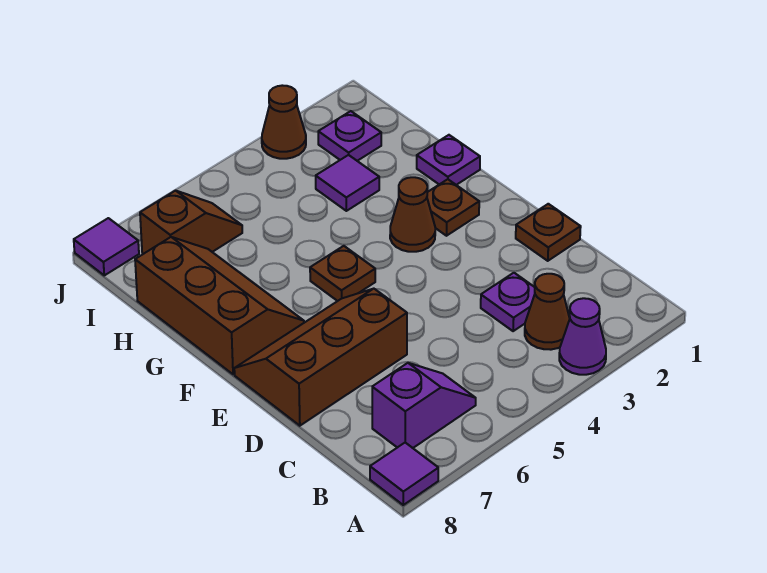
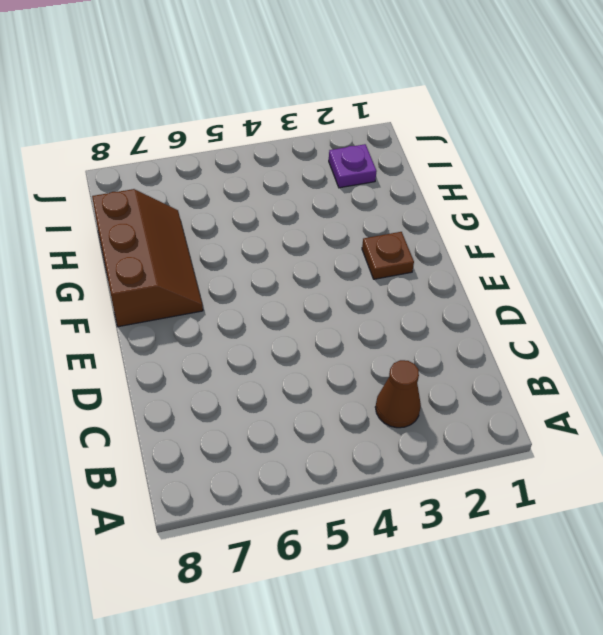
none -> purple 1x1 cone [559,298,606,375]
none -> purple 1x1 tile [370,443,438,505]
none -> purple 1x2 slope [372,363,476,448]

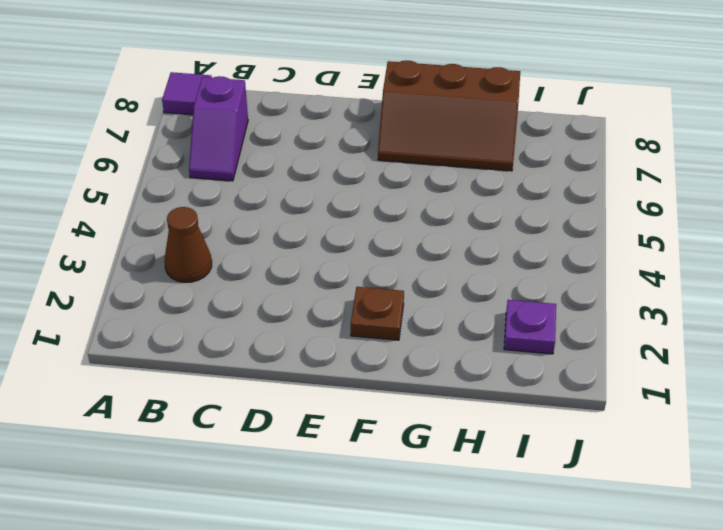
none -> purple 1x1 cone [559,298,606,375]
none -> purple 1x1 plate [481,273,535,331]
none -> brown 1x1 plate [516,204,581,261]

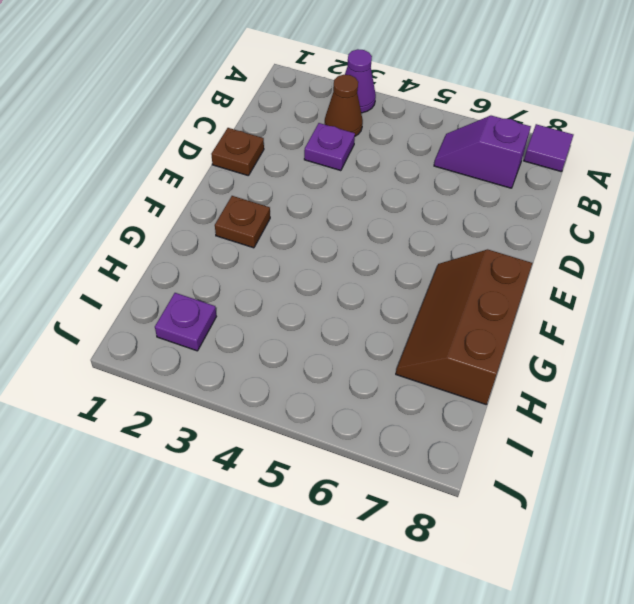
none -> brown 2x3 slope [234,289,407,426]
none -> brown 1x1 cone [390,177,435,252]
none -> brown 1x1 plate [310,246,375,301]

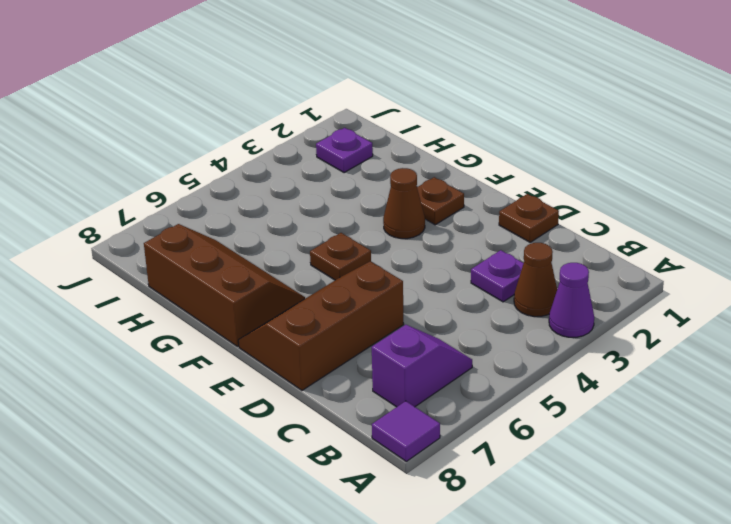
none -> purple 1x1 plate [417,135,480,185]
none -> purple 1x1 tile [316,155,379,211]
none -> brown 1x2 slope [140,191,242,254]

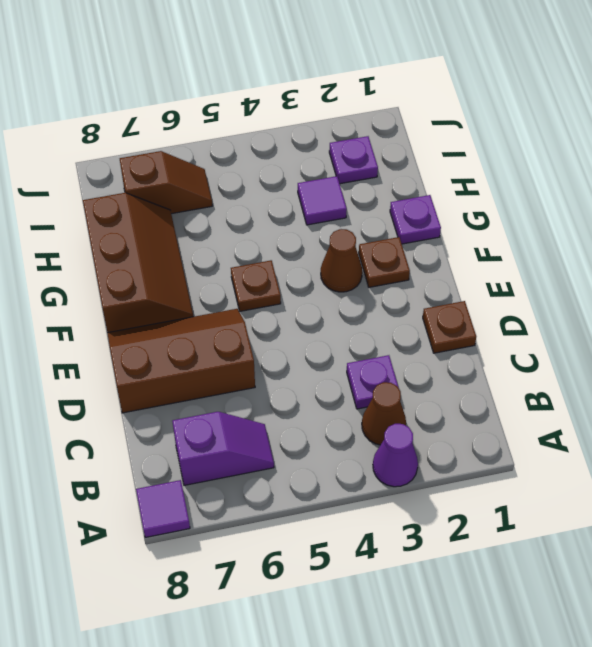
none -> brown 1x1 cone [262,85,306,159]
none -> purple 1x1 tile [74,218,139,275]

